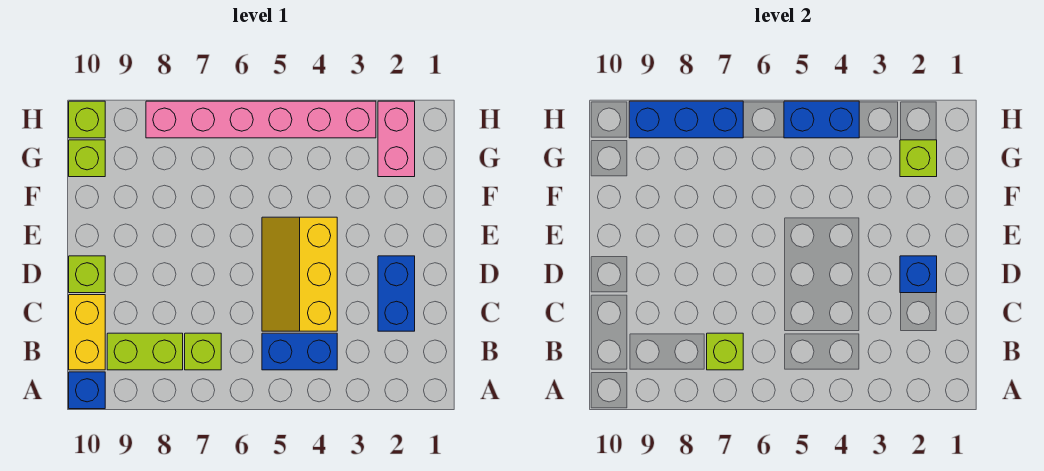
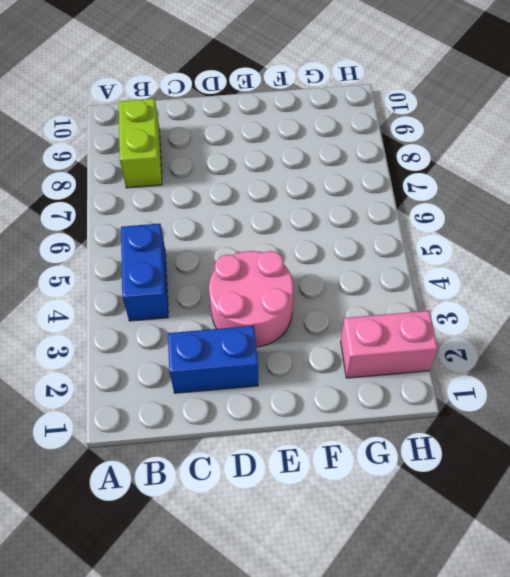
pink 2x2 round brick [209,251,293,347] -> yellow 2x3 slope [262,217,337,331]
none -> blue 1x1 brick [69,372,105,409]
none -> lime 1x1 brick [185,333,221,370]
none -> yellow 1x2 brick [69,295,105,370]

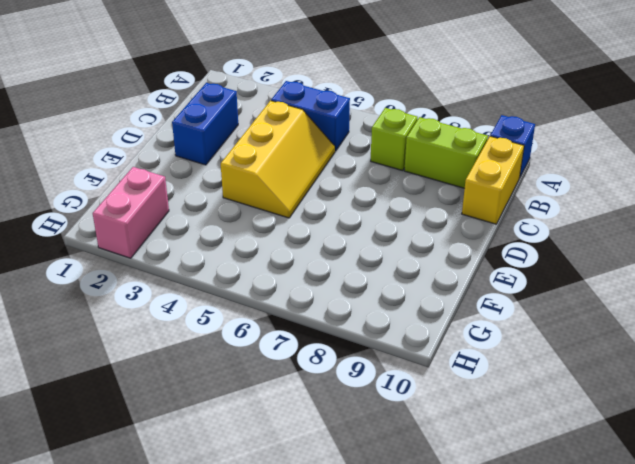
none -> lime 1x1 brick [69,256,105,293]
none -> lime 1x1 brick [69,140,105,177]
none -> pink 1x6 brick [146,101,376,138]

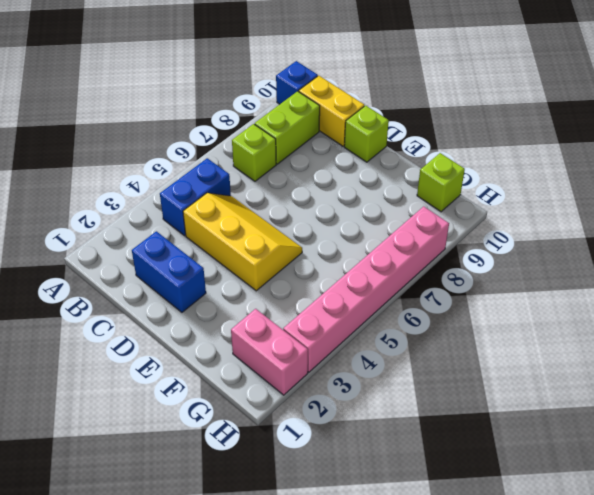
none -> lime 1x1 brick [69,101,105,138]
none -> lime 1x1 brick [707,333,743,370]
none -> blue 1x1 brick [900,256,937,293]

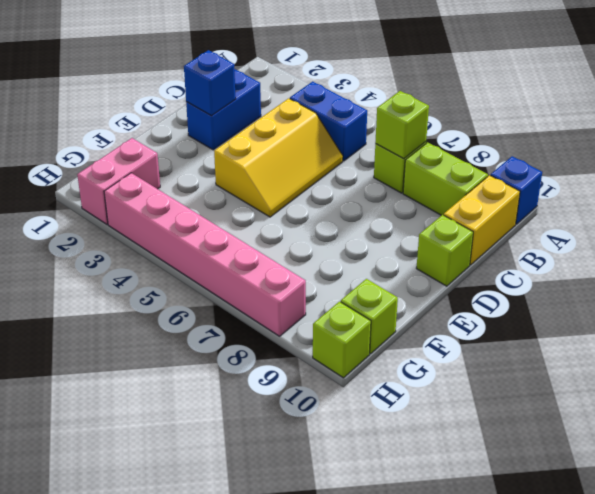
none -> lime 1x1 brick [900,140,937,177]
none -> blue 1x2 brick [784,101,859,138]
none -> blue 1x3 brick [629,101,743,138]

